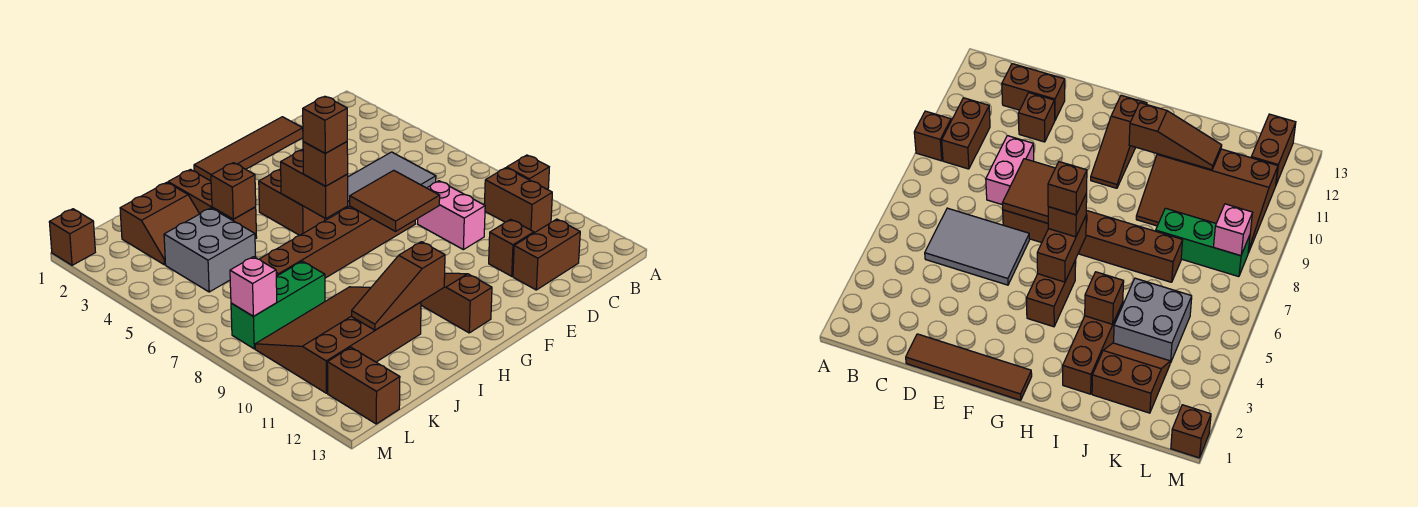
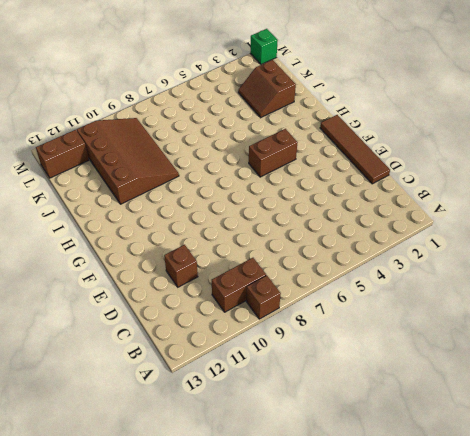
green 1x1 brick [250,29,278,65] -> brown 1x1 brick [49,209,95,265]
none -> grey 2x3 tile [344,152,436,209]
none -> brown 1x2 brick [513,219,580,290]
none -> pink 1x2 brick [418,181,485,250]

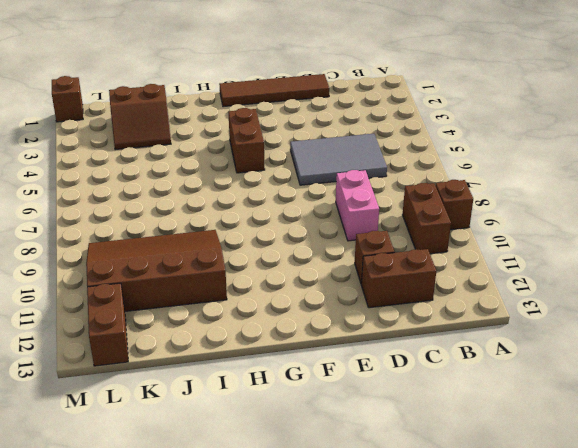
none -> brown 1x6 brick [259,206,415,278]
none -> brown 1x3 slope [421,273,492,333]
none -> brown 1x3 brick [168,170,257,239]

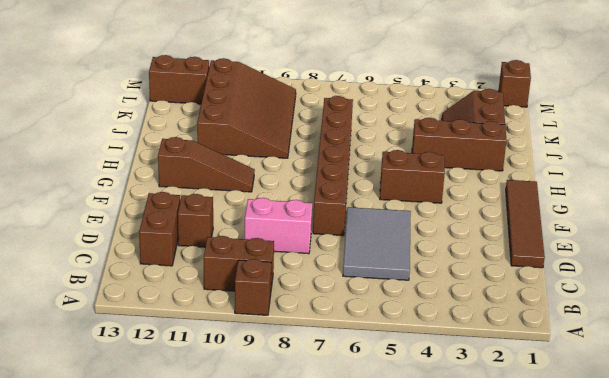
none -> grey 2x2 brick [164,208,256,292]
none -> green 1x3 brick [231,261,325,349]
none -> brown 2x2 tile [350,170,440,231]

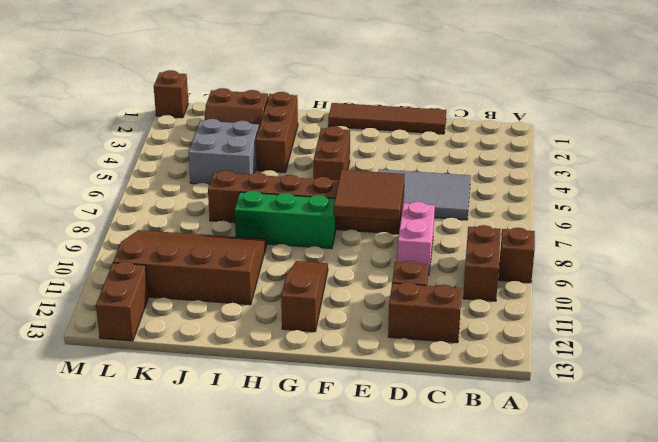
green 1x3 brick [235,191,336,249] -> green 1x3 brick moved to [231,261,325,349]
none -> brown 1x2 brick [281,150,348,218]
none -> brown 1x3 slope [352,242,445,330]
none -> brown 1x1 brick [211,163,256,219]

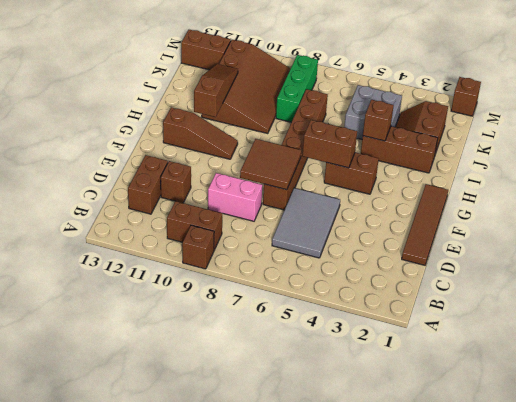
none -> pink 1x1 brick [230,257,277,316]
none -> brown 1x1 brick [303,142,348,186]
none -> brown 1x1 brick [303,96,347,153]

